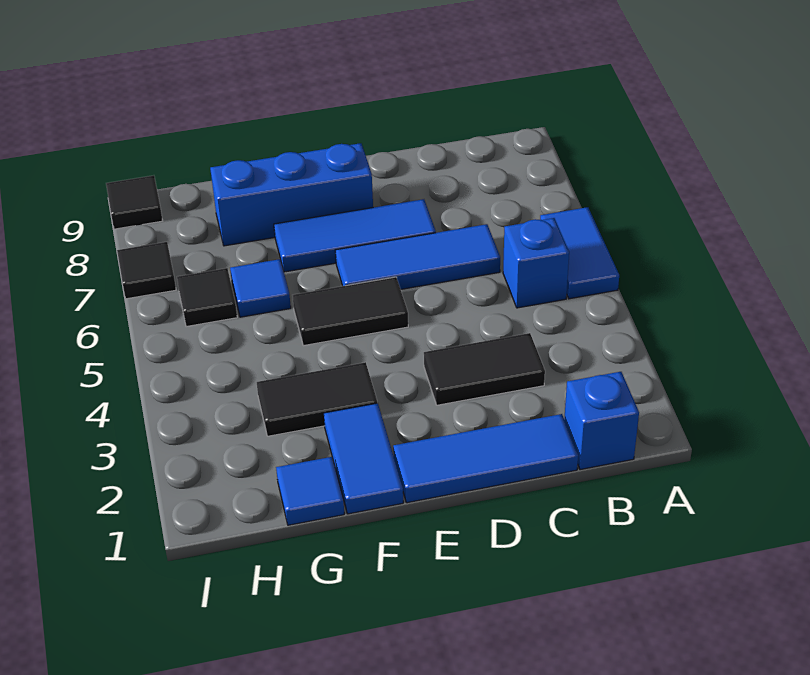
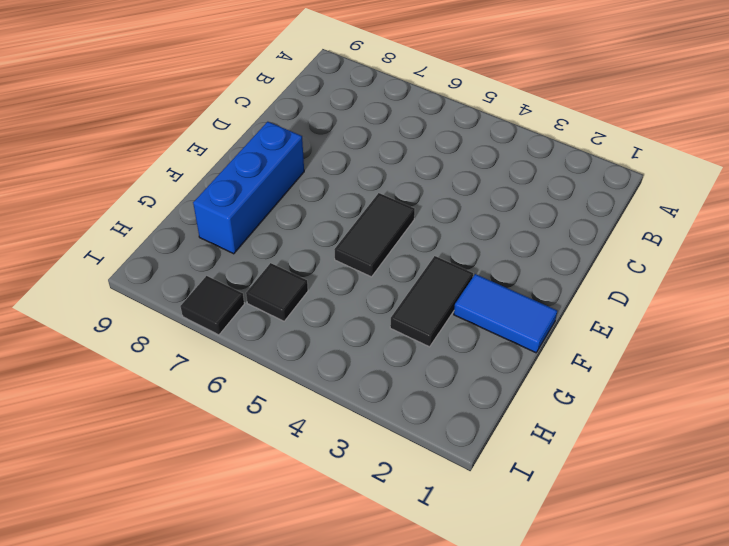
none -> blue 1x2 tile [540,207,619,299]
none -> blue 1x1 brick [564,372,639,470]
none -> blue 1x1 brick [503,218,569,308]

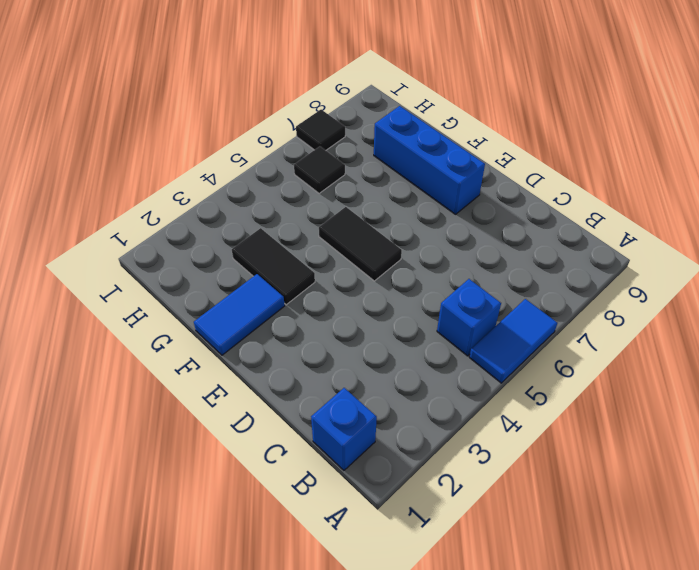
none -> blue 1x3 tile [393,414,578,503]
none -> black 1x2 tile [424,333,545,405]
none -> blue 1x3 tile [335,224,500,289]

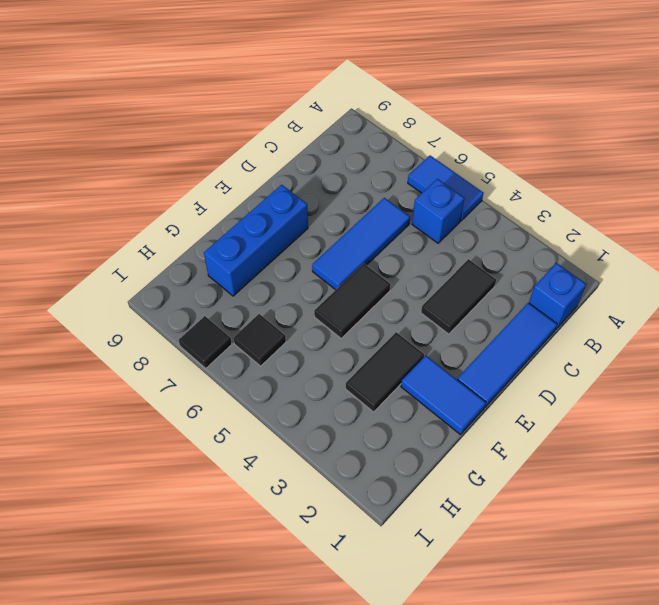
none -> blue 1x3 tile [274,199,436,272]
none -> blue 1x1 tile [276,457,344,525]
none -> blue 1x1 tile [230,259,291,317]

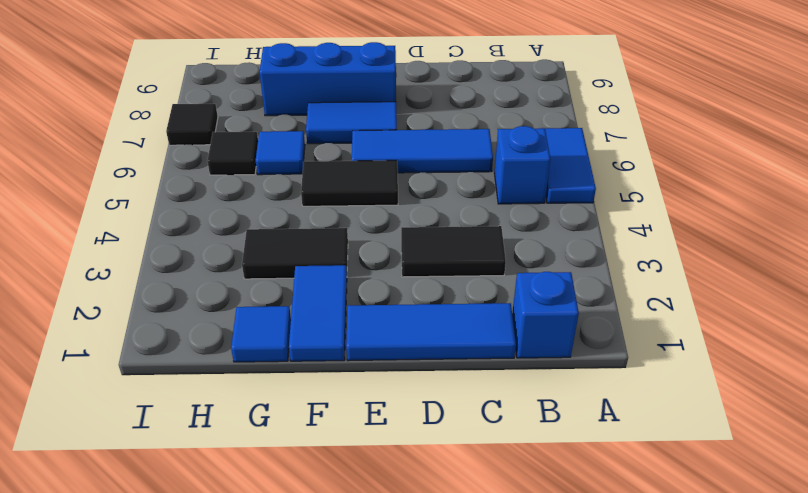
blue 1x2 tile [306,102,397,144] -> blue 1x3 tile [274,199,436,272]
none -> black 1x1 tile [106,175,163,229]

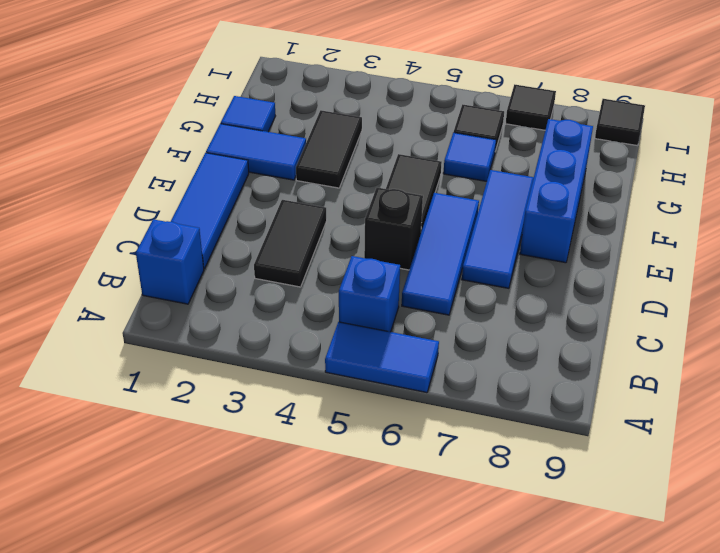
black 1x1 brick [364,188,423,270] -> none

